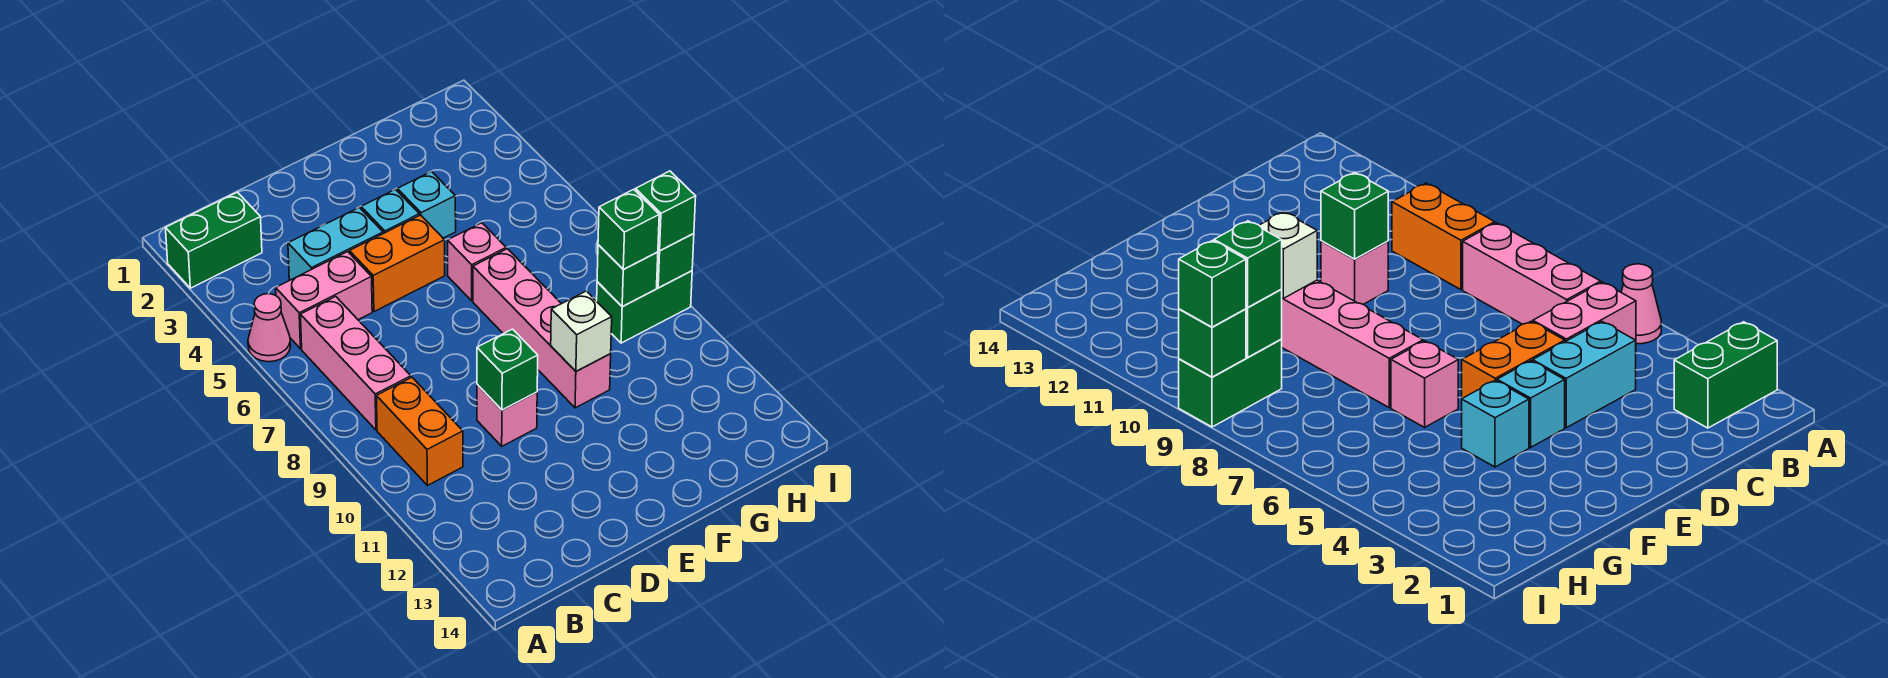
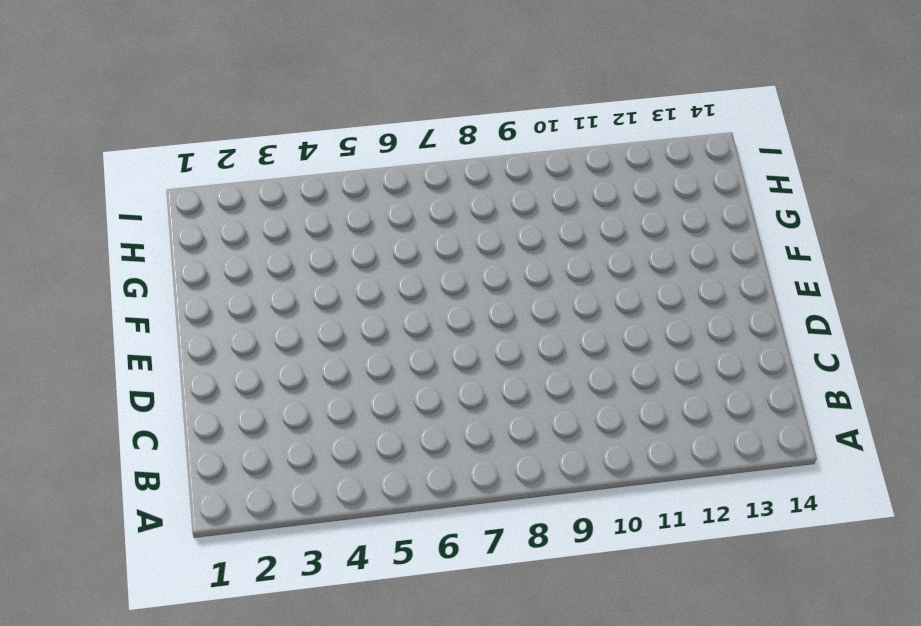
none -> green 1x2 brick [166,192,262,288]
none -> pink 1x1 cone [248,294,291,362]
none -> pink 1x2 brick [276,252,372,349]

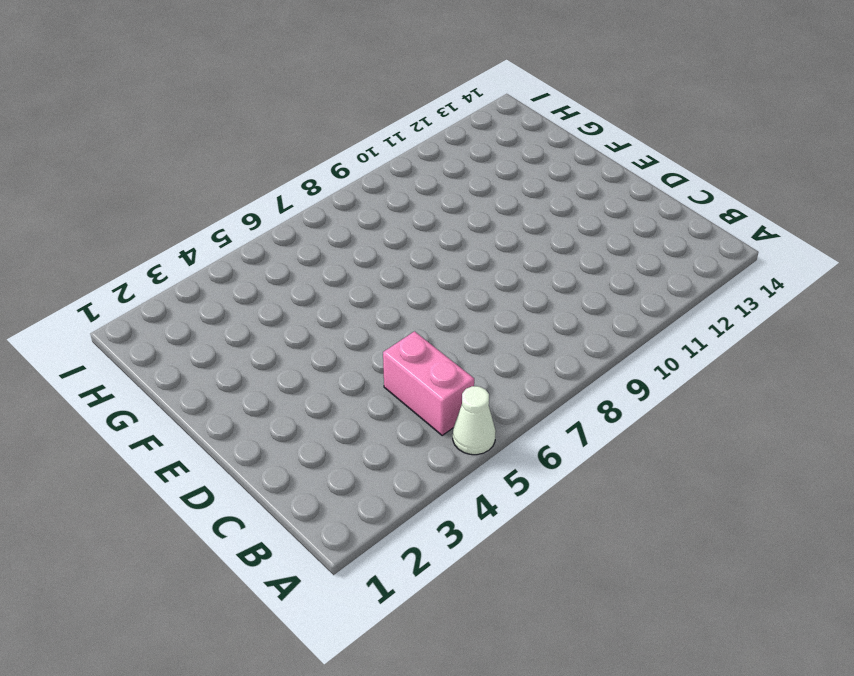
white 1x1 cone [453,386,496,455] -> pink 1x1 cone [248,294,291,362]
none -> green 1x2 brick [166,192,262,288]
none -> pink 1x3 brick [301,296,411,430]
none -> orange 1x2 brick [376,377,463,485]

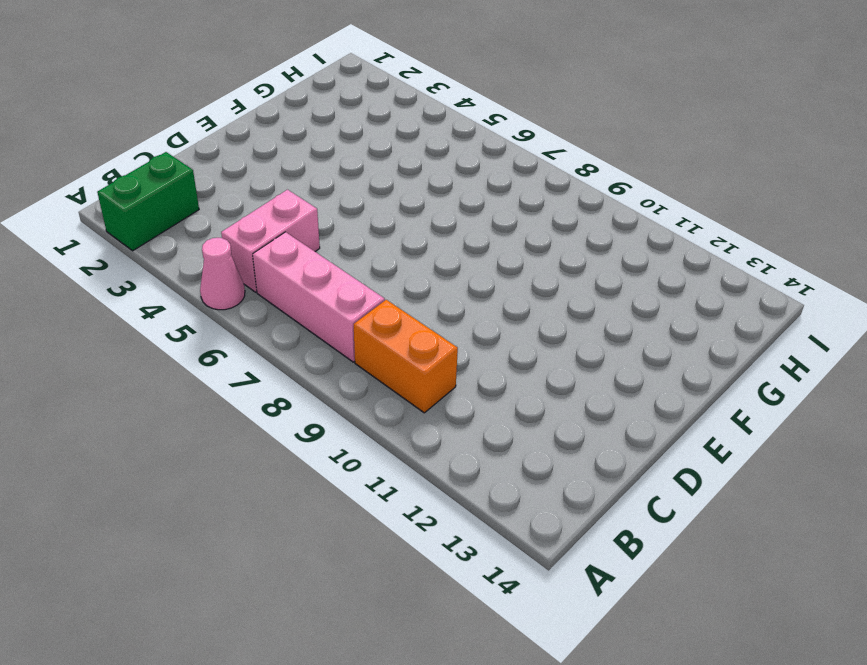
none -> cyan 1x2 brick [288,207,383,280]
none -> orange 1x2 brick [349,215,445,312]
none -> pink 1x1 brick [477,385,537,446]

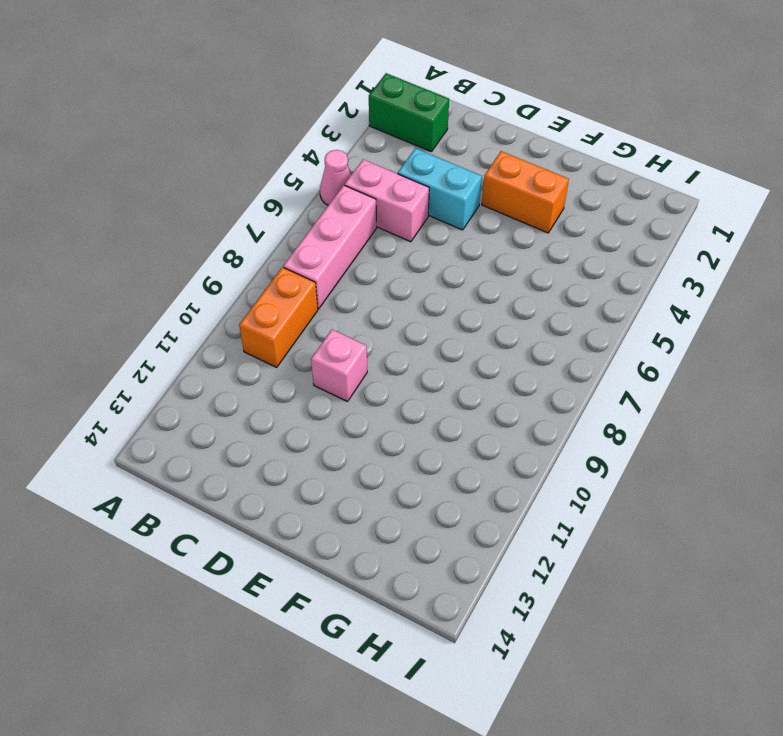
orange 1x2 brick [482,151,569,233] -> orange 1x2 brick moved to [349,215,445,312]
none -> cyan 1x1 brick [361,190,419,234]
none -> cyan 1x1 brick [397,171,456,238]
none -> pink 1x1 brick [448,223,506,301]

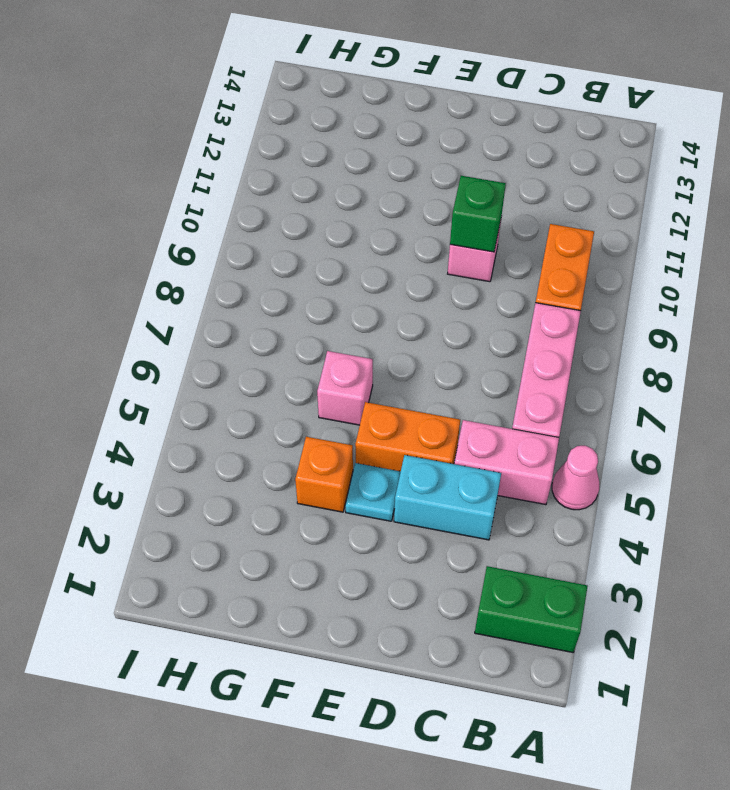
cyan 1x1 plate [345,463,401,521] -> cyan 1x1 brick [361,190,419,234]
orange 1x1 brick [295,437,353,512] -> cyan 1x1 brick [397,171,456,238]
none -> pink 1x4 brick [473,249,611,408]
none -> green 1x2 brick [597,271,692,343]
none -> white 1x1 brick [551,291,612,371]

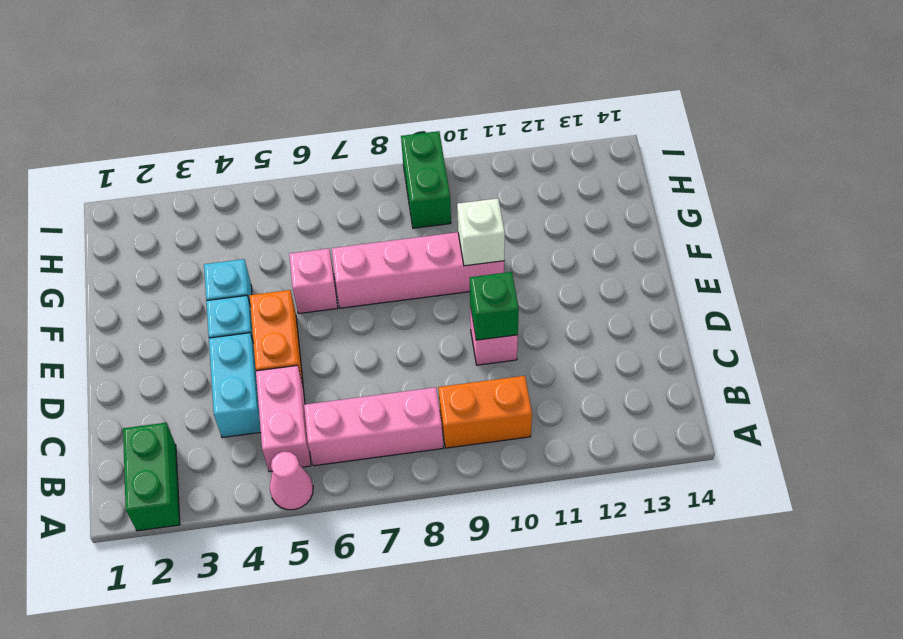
none -> green 1x1 brick [597,245,658,307]
none -> green 1x1 brick [657,234,694,288]
none -> green 1x1 brick [598,189,659,269]

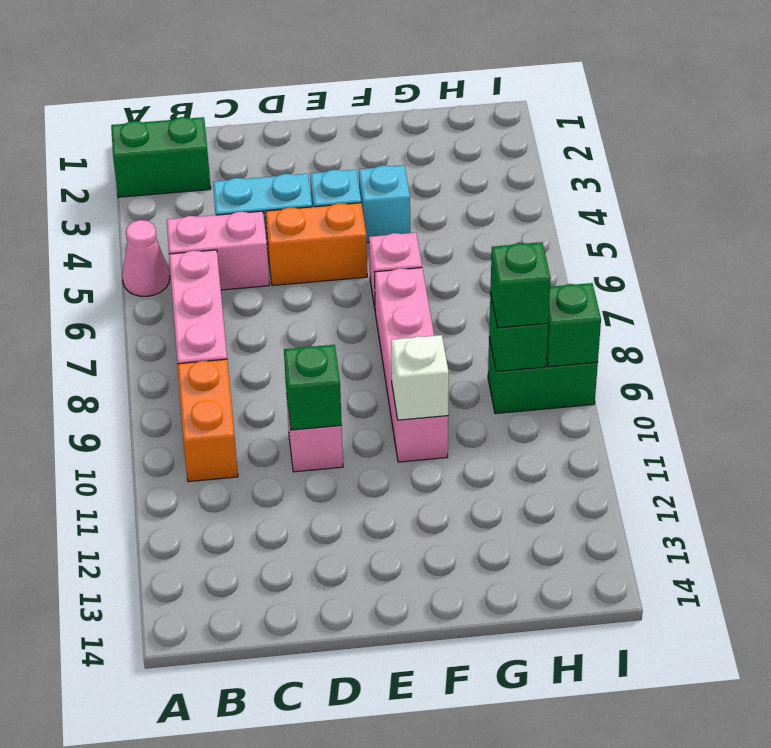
none -> green 1x1 brick [635,171,696,251]

